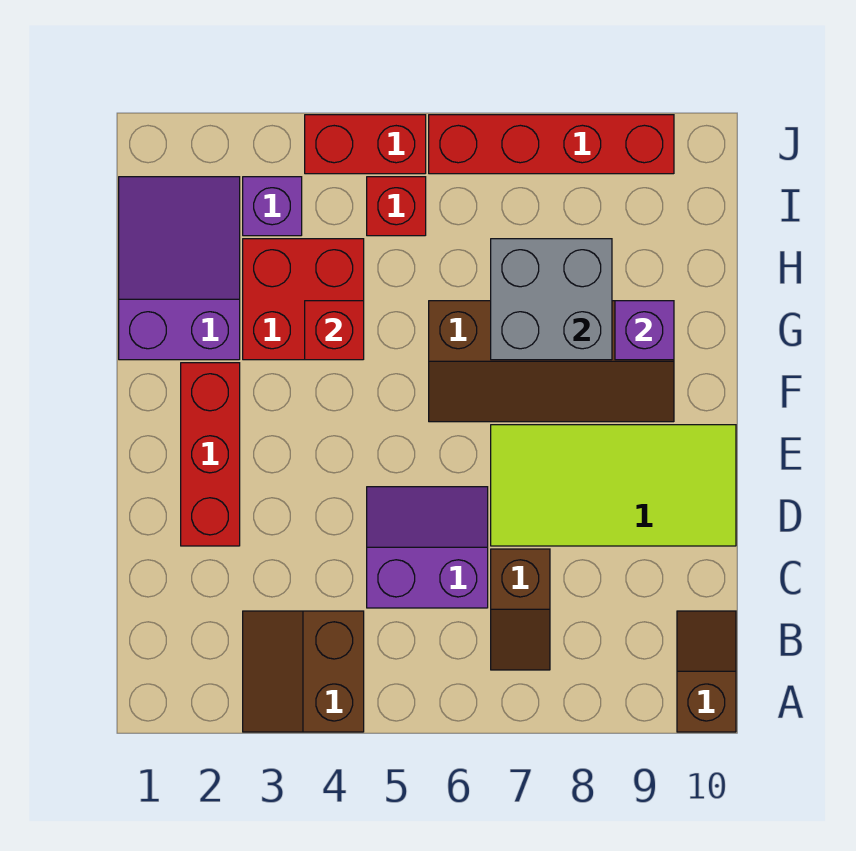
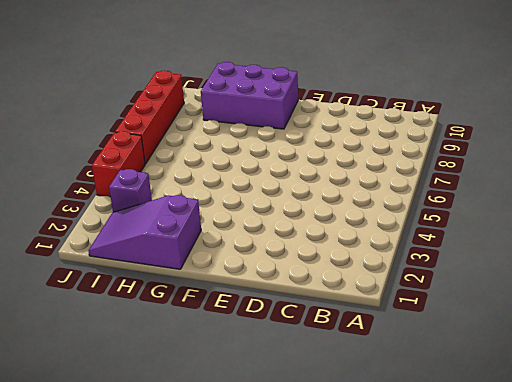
purple 2x3 brick [201,62,298,129] -> brown 2x4 slope [429,301,674,422]
none -> brown 2x2 slope [243,611,364,732]
none -> brown 1x2 slope [677,611,736,732]
none -> brown 1x2 slope [491,549,550,670]

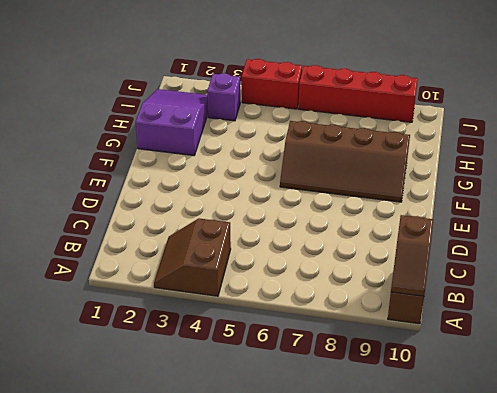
brown 1x2 slope [391,215,433,296] -> brown 1x2 slope moved to [491,549,550,670]
none -> purple 2x2 slope [367,487,488,608]
none -> red 1x3 brick [181,363,240,546]
none -> lime 2x4 tile [491,425,736,546]

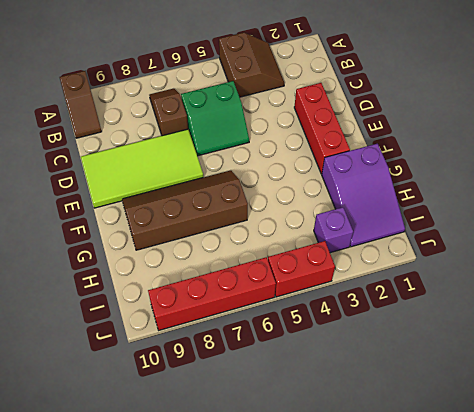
green 2x2 slope [181,81,249,156] -> purple 2x2 slope [367,487,488,608]
none -> red 2x2 brick [243,239,364,360]
none -> red 1x1 brick [367,177,426,236]
none -> red 1x1 brick [305,301,364,360]

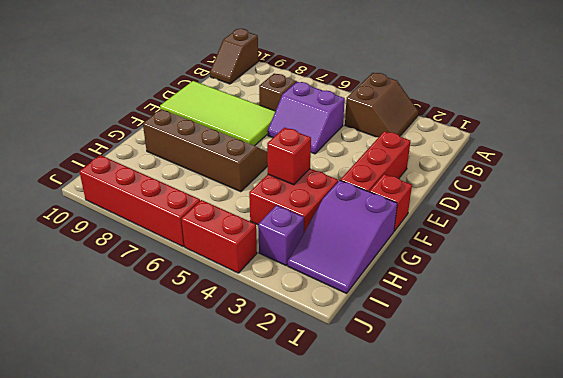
red 1x1 brick [369,174,412,231] -> red 1x1 brick moved to [367,177,426,236]
none -> grey 2x2 brick [491,239,612,360]
none -> purple 1x1 brick [615,301,674,360]

